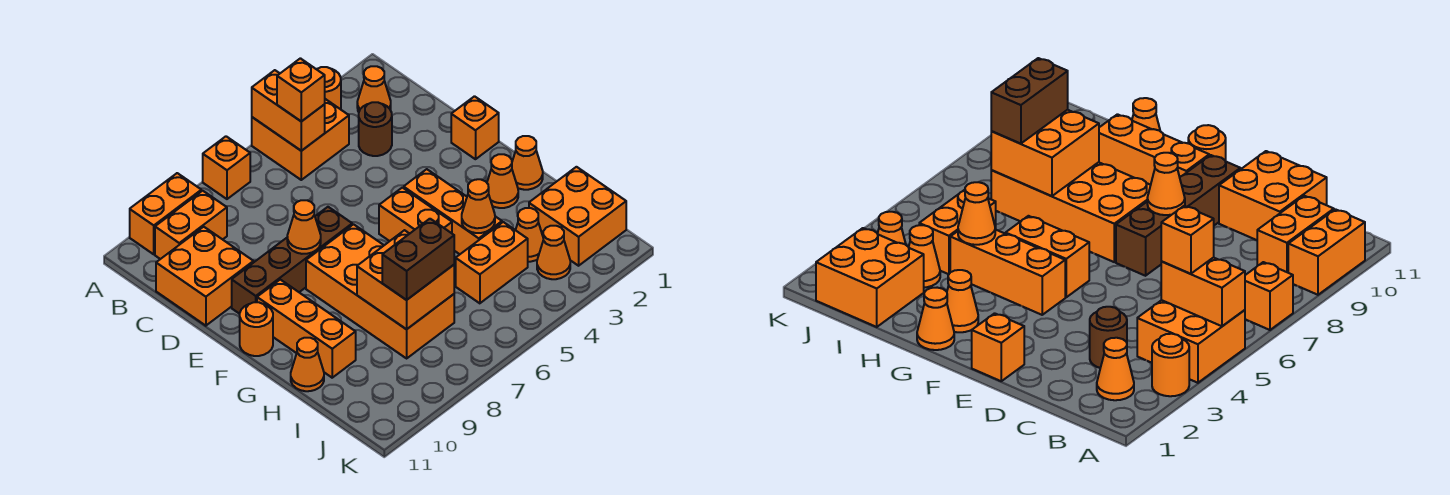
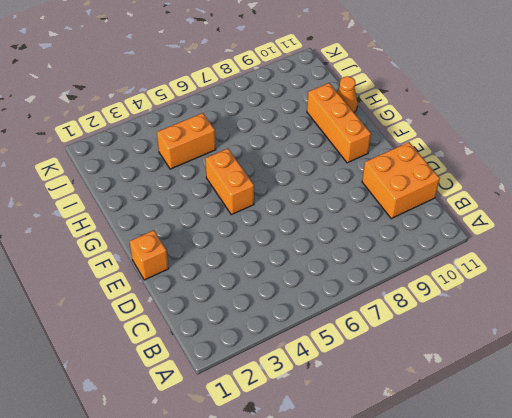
none -> orange 1x1 round brick [317,67,341,109]
none -> orange 2x2 brick [252,99,349,180]
none -> orange 1x1 brick [203,136,250,199]

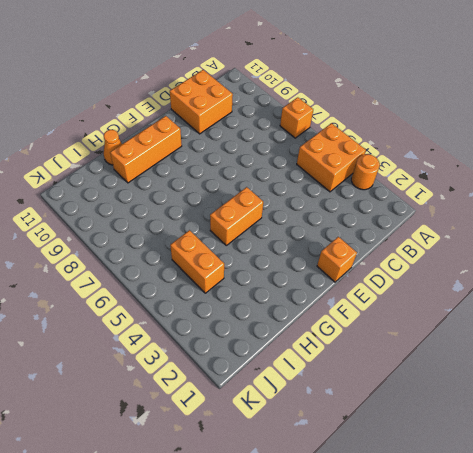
none -> orange 1x2 brick [130,173,201,254]
none -> orange 1x1 cone [357,66,391,112]
none -> orange 1x2 brick [155,191,227,259]

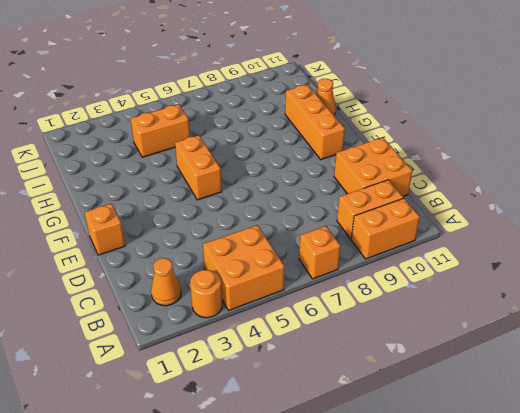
none -> brown 1x1 round brick [359,102,392,156]
none -> brown 1x4 brick [232,207,352,314]
none -> orange 1x3 brick [404,169,502,254]

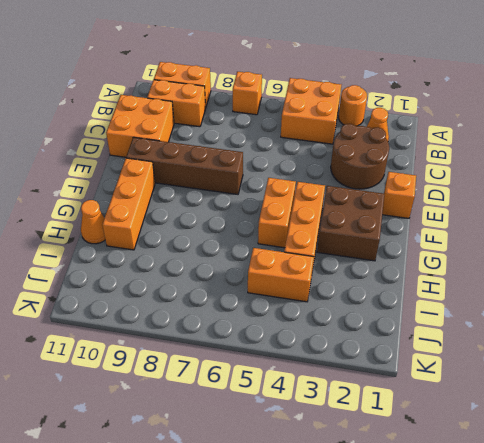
brown 2x2 round brick [331,124,389,189] -> brown 1x1 round brick [359,102,392,156]
brown 2x2 brick [317,186,384,261] -> orange 1x1 cone [487,154,518,208]
none -> orange 2x4 brick [306,224,454,358]
none -> orange 1x1 round brick [240,302,273,356]
none -> orange 1x1 cone [512,136,543,190]

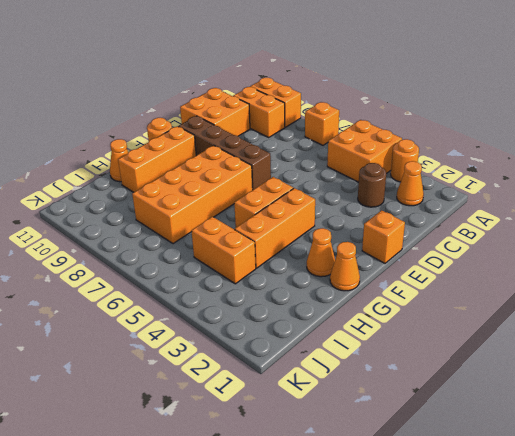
none -> orange 2x2 brick [529,167,626,266]
none -> orange 1x1 cone [516,208,543,262]
none -> orange 1x1 cone [537,226,570,279]

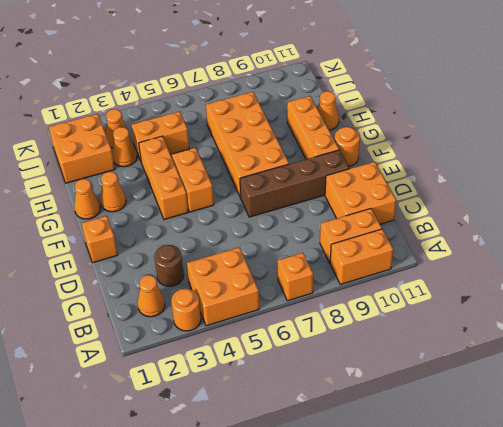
none -> orange 1x2 brick [252,70,325,151]
none -> orange 1x1 cone [287,200,321,254]
none -> orange 1x1 cone [462,179,495,233]

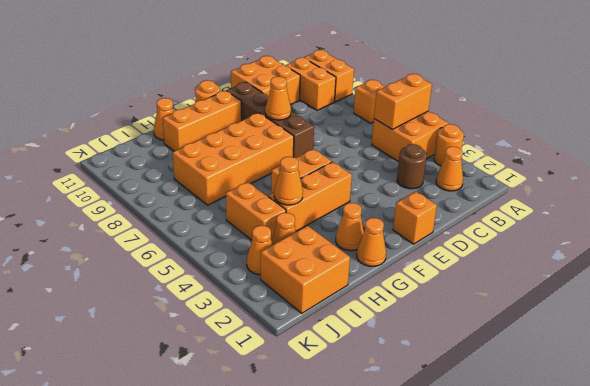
none -> orange 2x2 brick [357,230,454,329]
none -> orange 1x1 brick [277,58,325,121]
none -> brown 1x2 brick [382,219,454,300]

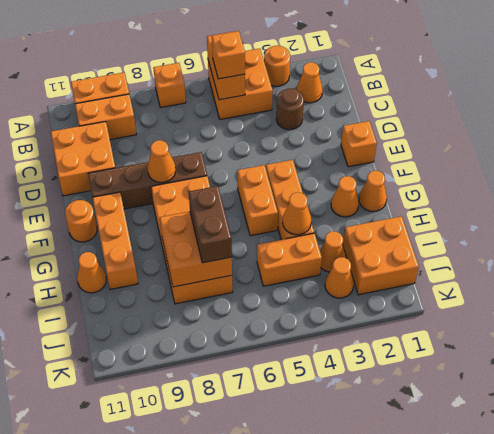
brown 1x2 brick [189,186,232,263] -> brown 1x2 brick turned to [382,219,454,300]

